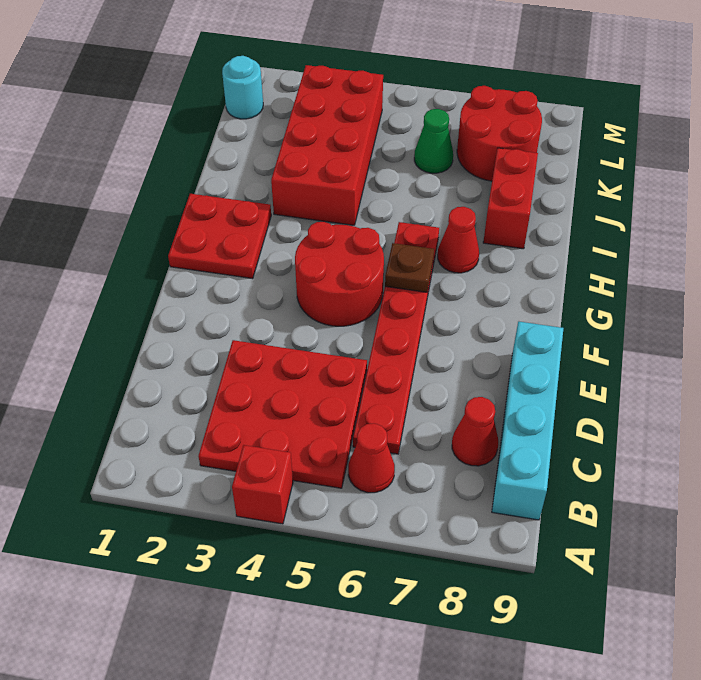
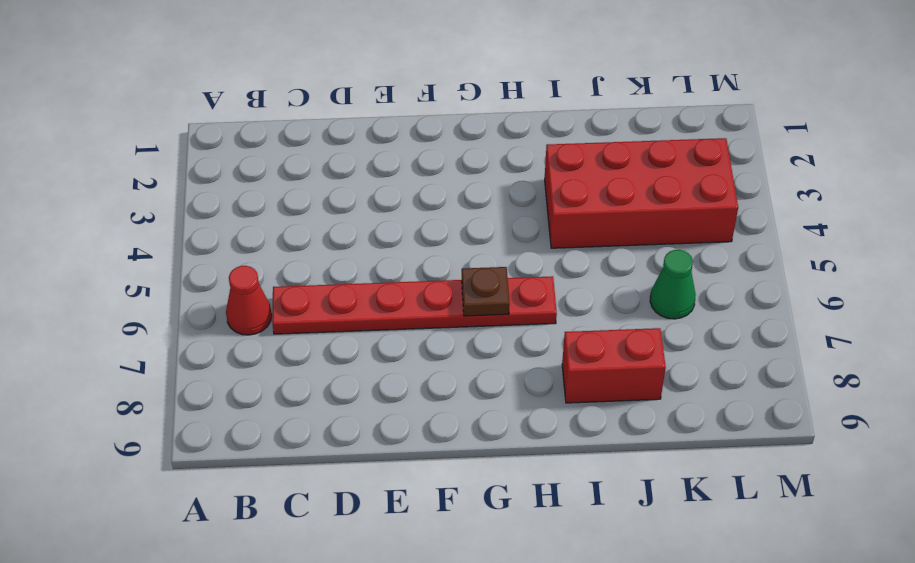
none -> red 1x1 brick [232,445,293,524]
none -> red 3x3 plate [198,340,367,488]
none -> cyan 1x4 brick [492,322,563,520]

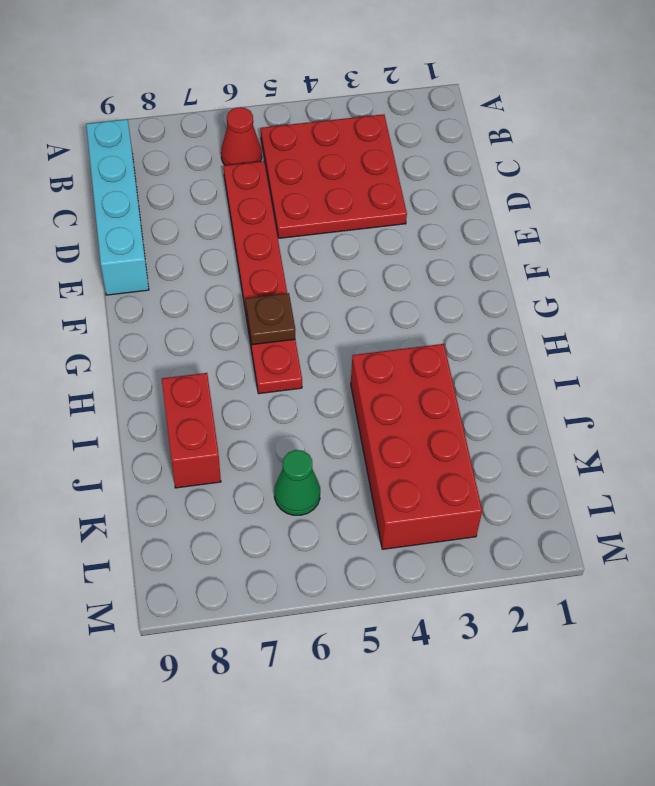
none -> red 1x1 brick [232,445,293,524]
none -> red 1x1 cone [452,397,498,466]
none -> red 2x2 round brick [295,222,384,326]

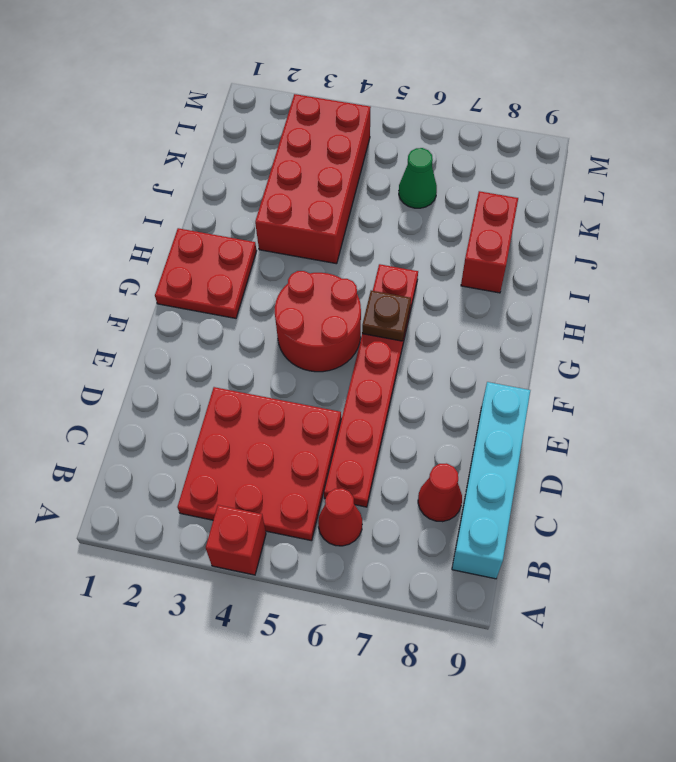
none -> red 1x1 cone [438,207,479,273]
none -> red 2x2 round brick [457,86,542,181]
none -> cyan 1x1 round brick [222,56,263,119]

